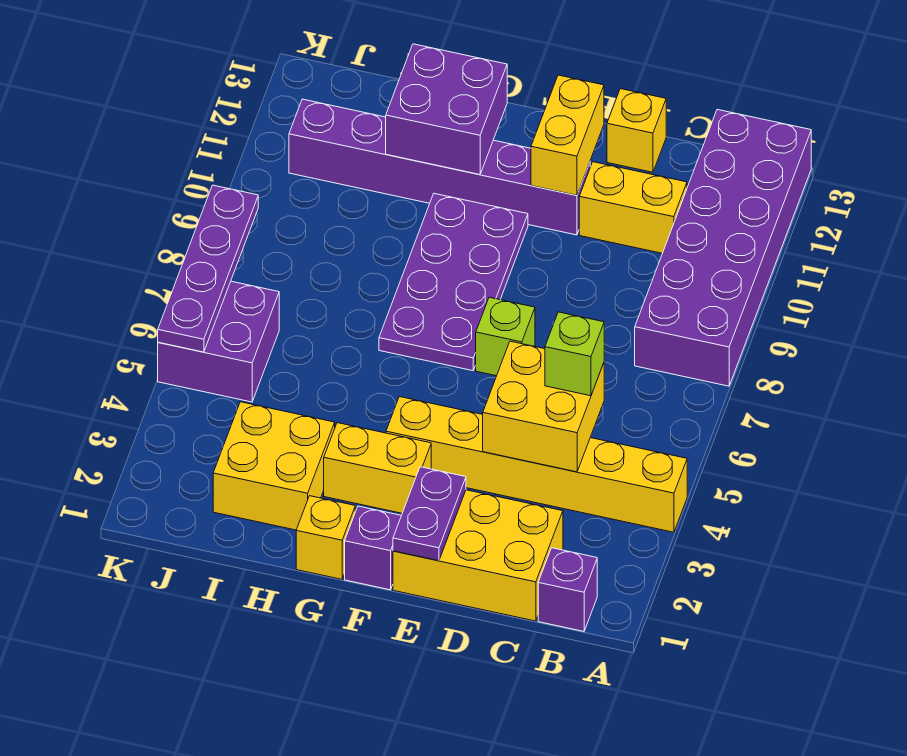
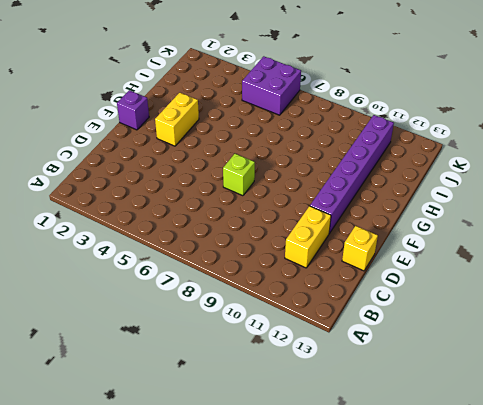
none -> yellow 1x6 brick [386,397,687,532]
none -> purple 2x6 brick [635,110,811,386]
none -> purple 1x1 brick [538,548,597,631]

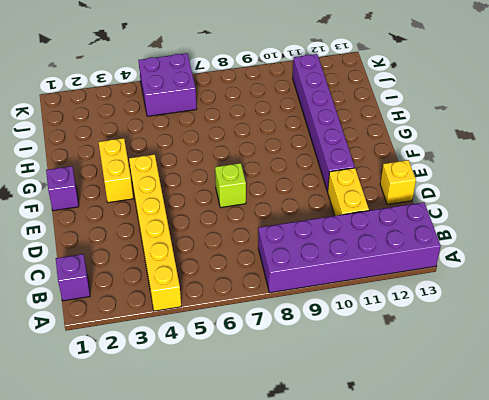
none -> yellow 2x3 brick [393,490,563,621]
none -> purple 2x4 plate [379,194,528,371]
none -> yellow 1x1 brick [296,496,355,579]

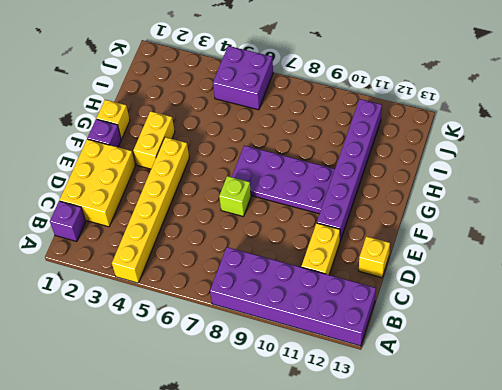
none -> yellow 2x2 brick [213,402,335,530]
none -> yellow 2x2 brick [483,341,604,472]
none -> purple 1x2 plate [393,467,466,561]

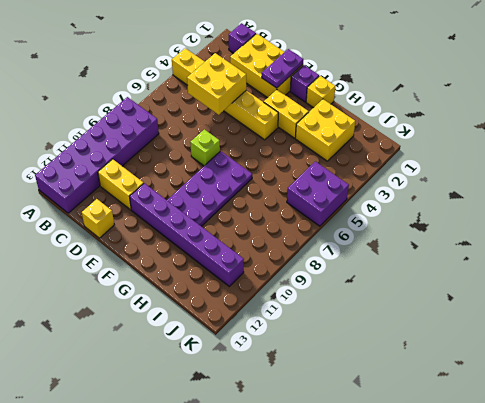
none -> yellow 1x2 brick [531,75,604,195]
none -> purple 2x2 brick [386,44,507,175]
none -> purple 1x4 plate [158,185,258,352]

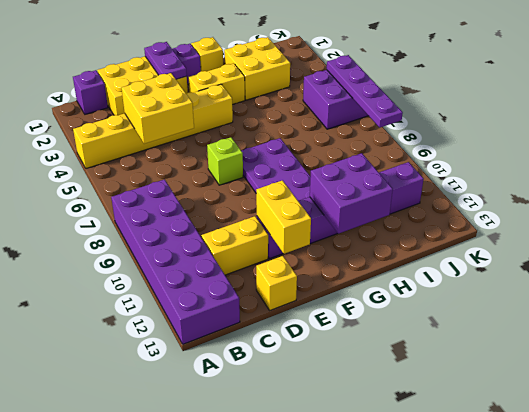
none -> lime 1x1 brick [545,312,604,396]

